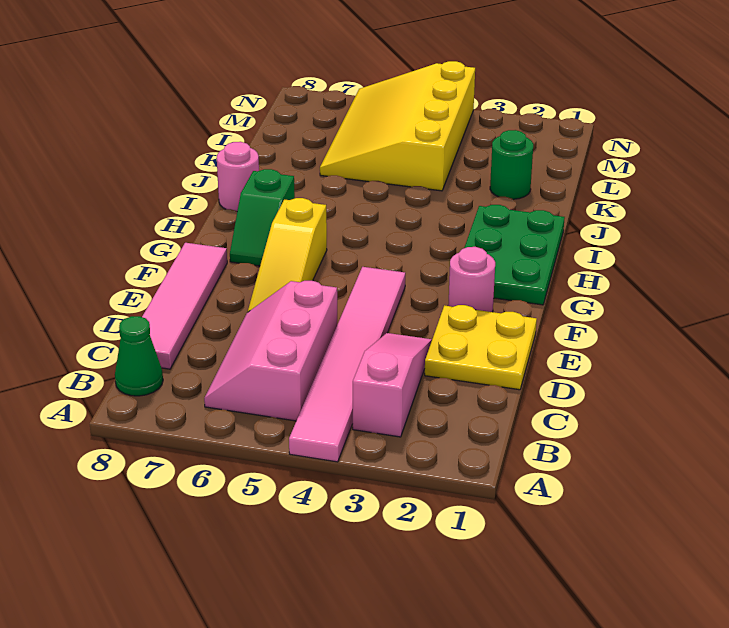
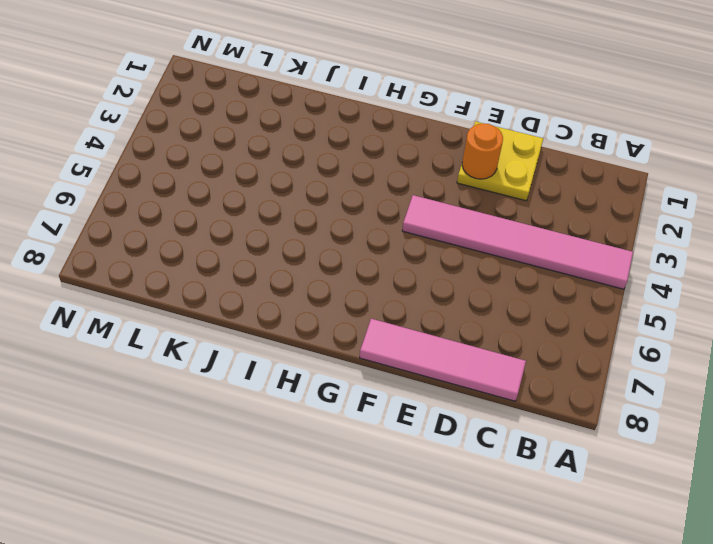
orange 1x1 round brick [462,123,503,179] -> none
none -> pink 1x3 slope [353,333,432,437]
none -> pink 2x3 slope [204,281,337,421]
none -> green 1x1 cone [115,316,163,396]

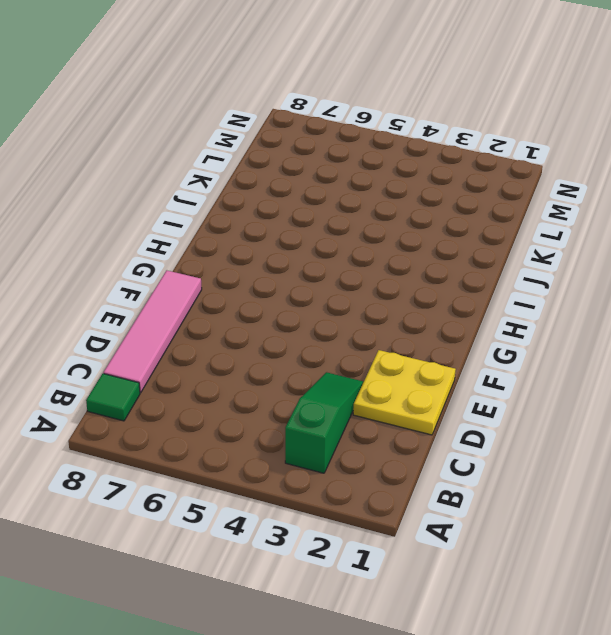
green 1x3 slope [285,372,364,473] -> pink 1x3 slope [353,333,432,437]
green 1x1 tile [86,374,140,421] -> green 1x1 cone [115,316,163,396]
none -> pink 1x6 tile [289,267,405,462]
none -> pink 2x3 slope [204,281,337,421]
none -> yellow 1x3 slope [248,198,327,312]

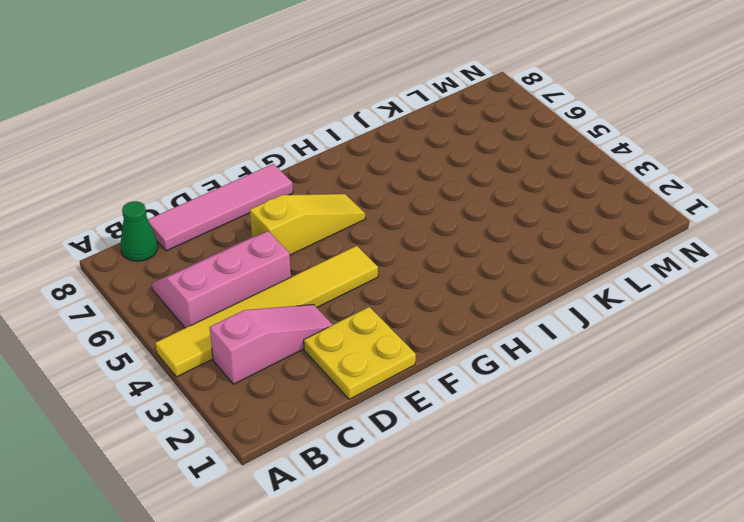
yellow 1x6 tile [155,246,378,377] -> pink 1x6 tile [289,267,405,462]
yellow 1x3 slope [250,194,365,255] -> yellow 1x3 slope turned to [248,198,327,312]
none -> pink 1x1 round brick [448,247,495,312]
none -> green 2x3 plate [464,205,565,305]
none -> green 1x2 slope [230,169,295,266]

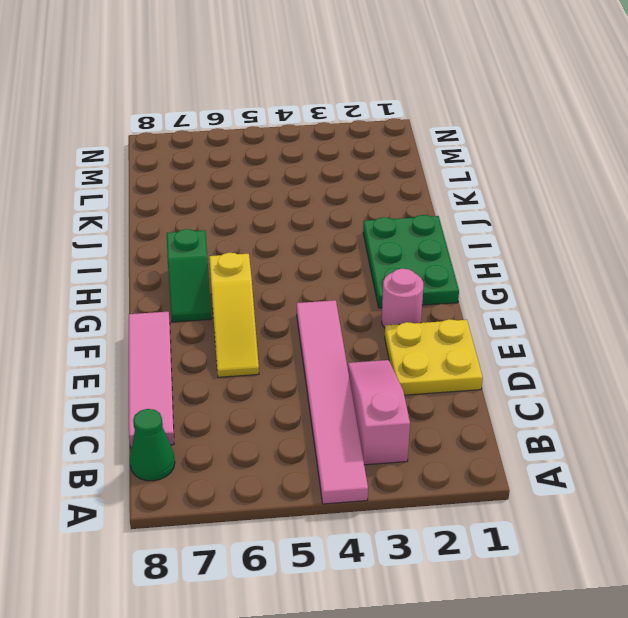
none -> pink 2x3 slope [204,281,337,421]
none -> pink 1x1 round brick [217,142,259,211]
none -> green 1x1 round brick [490,130,533,199]

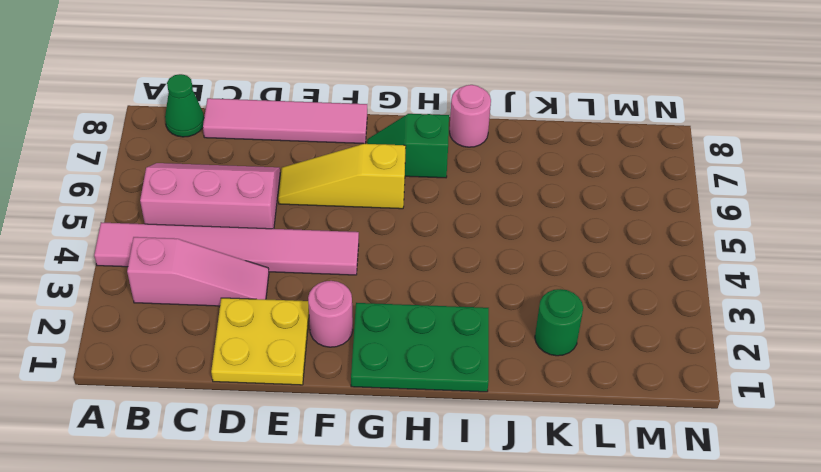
none -> yellow 3x4 slope [320,61,475,191]

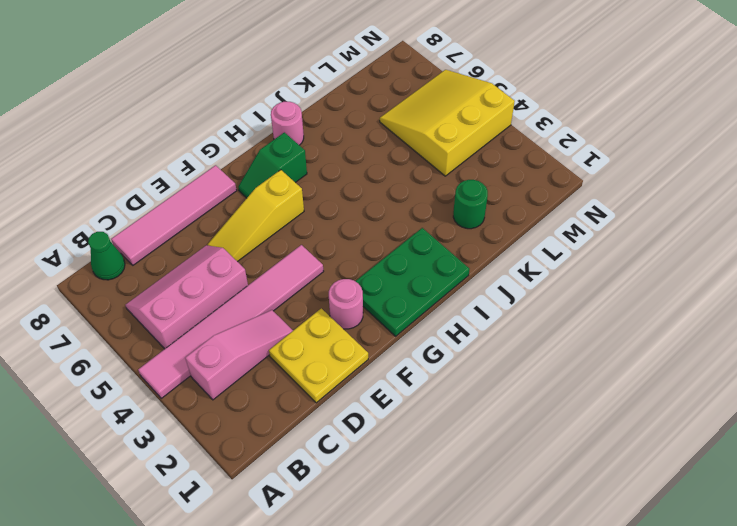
yellow 3x3 slope [380,70,515,176] -> yellow 3x4 slope [320,61,475,191]

